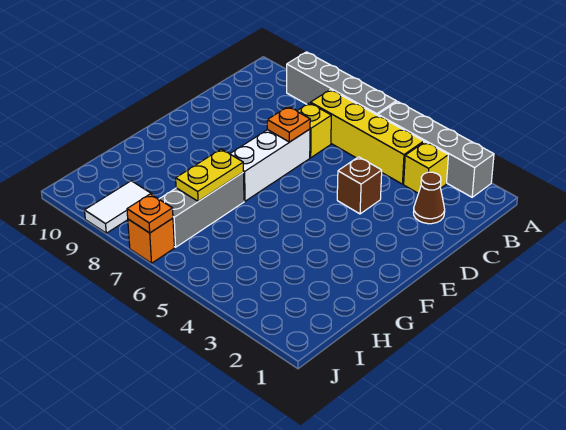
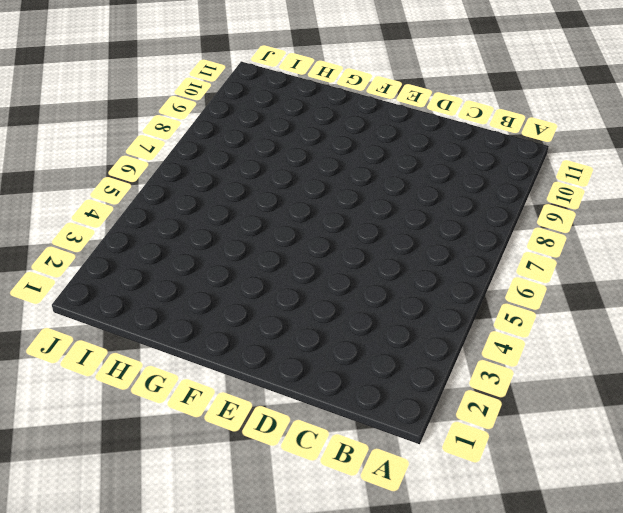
none -> grey 1x4 brick [378,102,494,197]
none -> grey 1x4 brick [287,52,396,115]
none -> yellow 1x1 brick [404,142,448,193]

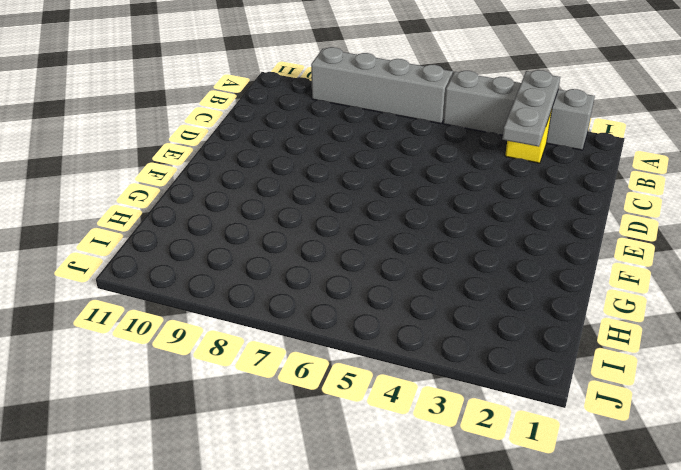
grey 1x3 plate [502,70,560,147] -> none
none -> yellow 1x4 brick [311,90,424,184]
none -> brown 1x1 cone [413,172,445,224]
none -> yellow 1x1 brick [297,103,331,158]

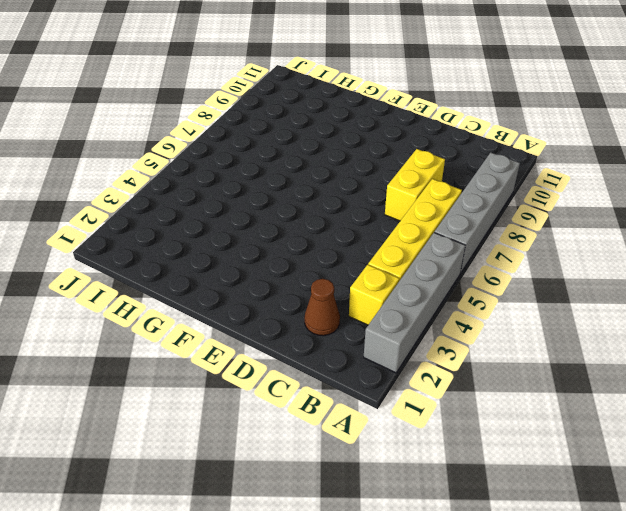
yellow 1x2 brick [385,149,445,221] -> yellow 1x1 brick [297,103,331,158]
none -> brown 1x1 brick [337,157,382,214]
none -> white 1x3 brick [230,129,310,201]
none -> grey 1x3 brick [159,173,244,247]

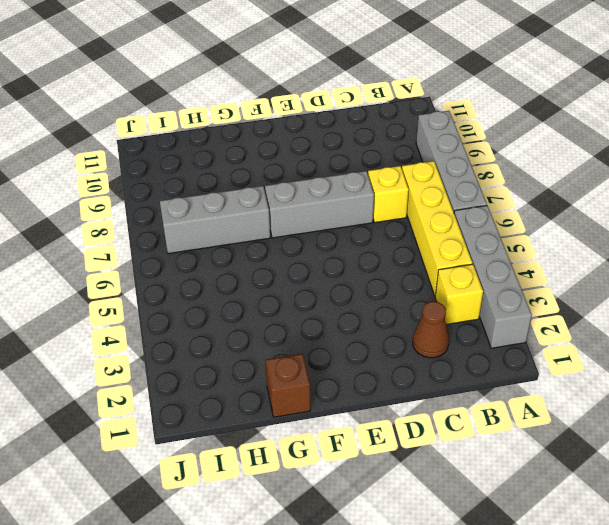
grey 1x3 brick [265,171,374,238] -> white 1x3 brick [230,129,310,201]
brown 1x1 brick [265,354,310,417] -> brown 1x1 brick moved to [337,157,382,214]
none -> white 1x2 tile [85,181,152,233]
none -> orange 1x1 brick [128,218,174,263]
none -> orange 1x1 plate [267,107,310,142]

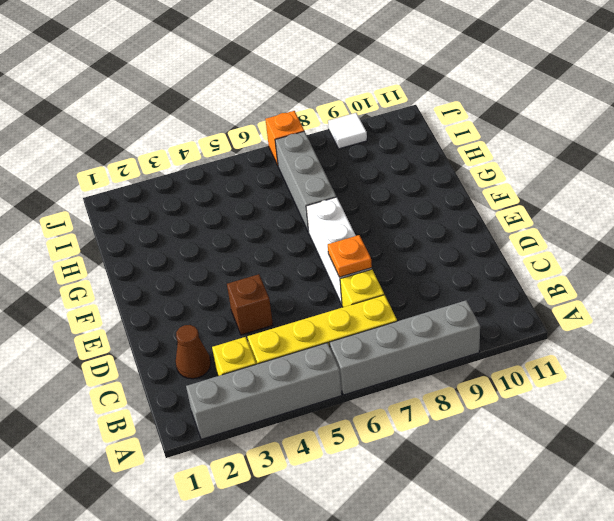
white 1x1 tile [328,113,367,149] -> white 1x2 tile [85,181,152,233]
none -> yellow 1x2 plate [176,149,244,201]
none -> orange 1x1 plate [127,194,173,233]

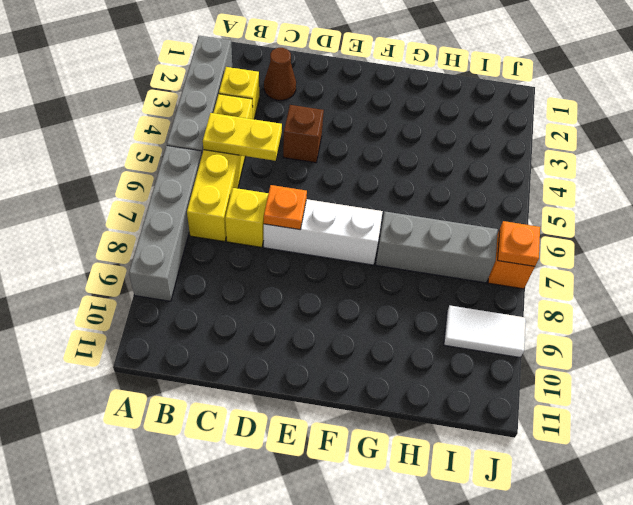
yellow 1x2 plate [203,113,282,161] -> yellow 1x2 plate moved to [176,149,244,201]

